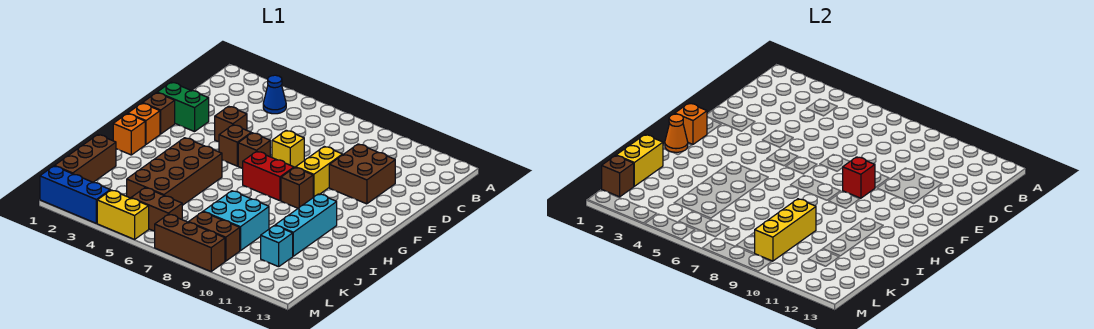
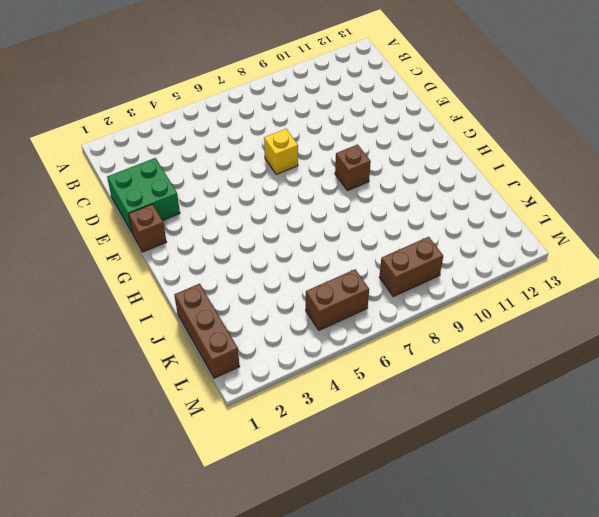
green 2x2 brick [107,158,180,232] -> green 1x2 brick [157,82,209,132]
none -> blue 1x1 cone [263,75,286,114]
none -> brown 2x2 brick [329,144,395,204]
none -> brown 1x1 brick [215,106,247,142]

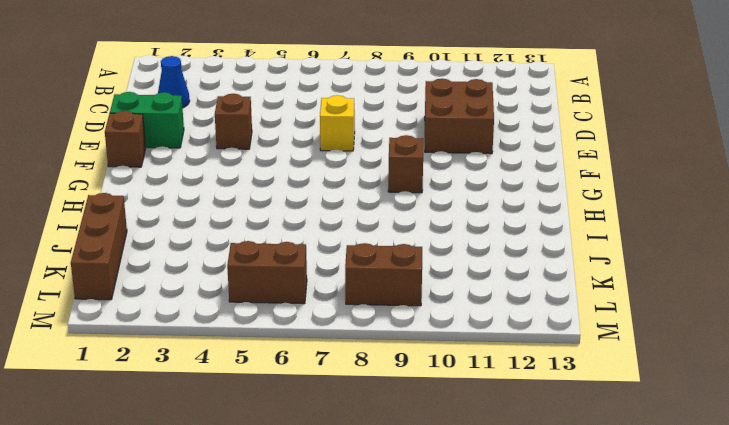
blue 1x1 cone [158,56,190,108] -> blue 1x1 cone moved to [263,75,286,114]
none -> yellow 1x2 brick [296,146,343,197]
none -> brown 1x1 brick [219,125,251,166]
none -> brown 1x1 brick [238,133,270,168]

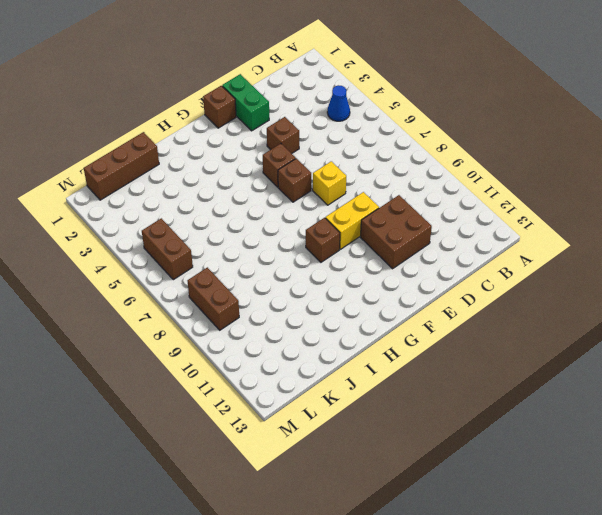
none -> orange 1x1 brick [128,103,160,144]
none -> red 1x2 brick [243,151,294,201]
none -> orange 1x1 brick [113,114,145,155]

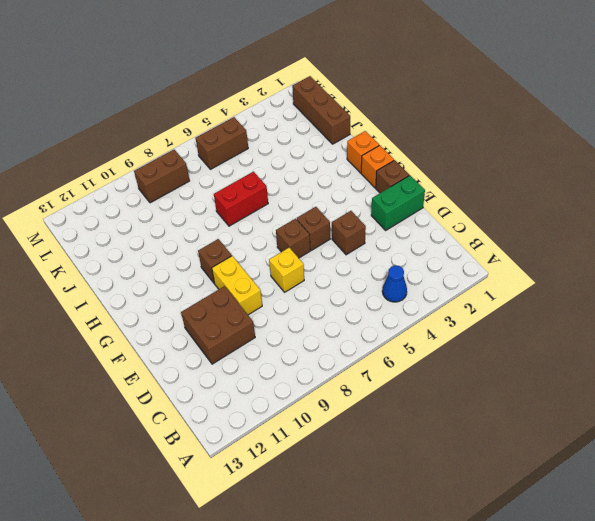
red 1x2 brick [214,172,268,226] -> red 1x2 brick moved to [243,151,294,201]
none -> brown 2x4 brick [127,138,222,205]
none -> cyan 1x3 brick [275,194,337,256]
none -> cyan 2x2 brick [203,191,269,251]

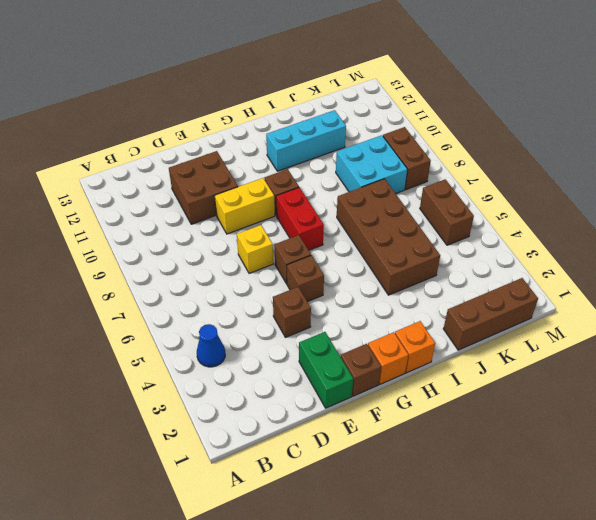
brown 2x4 brick [337,179,440,295] -> brown 2x4 brick turned to [127,138,222,205]
none -> cyan 1x1 brick [261,225,293,267]
none -> blue 1x3 brick [40,166,110,223]
none -> yellow 1x2 brick [97,190,149,239]

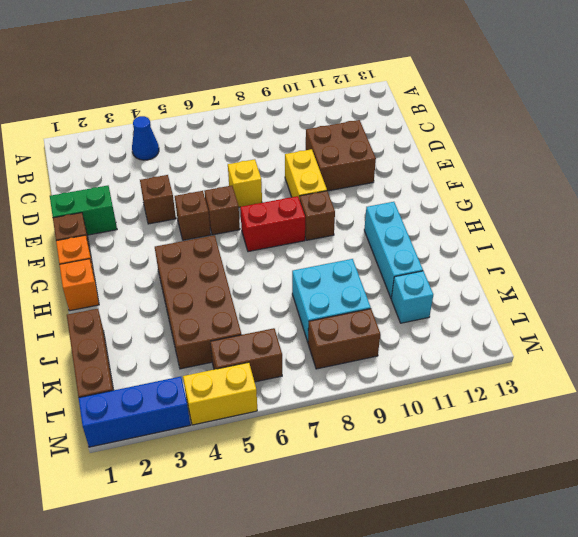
none -> brown 1x3 brick [155,214,225,271]
none -> red 1x1 brick [843,157,875,198]
none -> orange 1x1 brick [675,103,707,144]

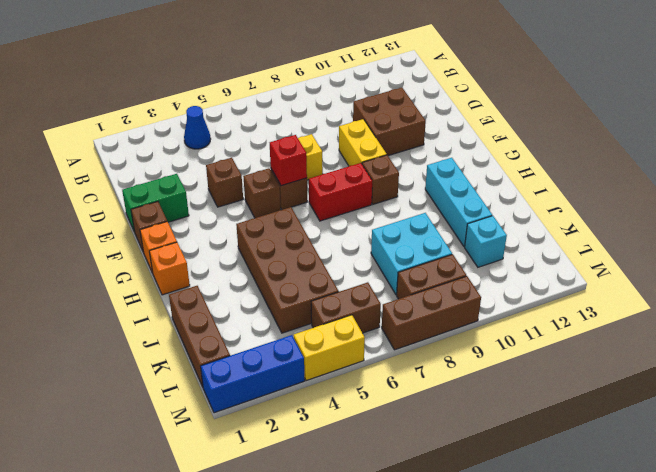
red 1x1 brick [270,135,307,186] -> red 1x1 brick moved to [843,157,875,198]
none -> orange 1x1 brick [675,103,707,144]
none -> orange 1x1 cone [665,114,688,152]
none -> yellow 1x2 brick [616,135,663,186]

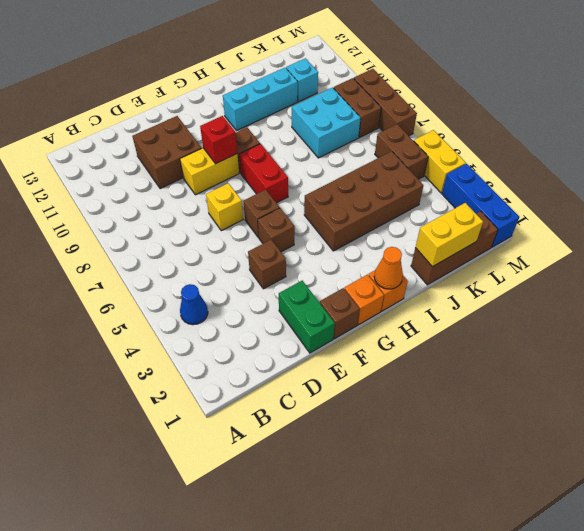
none -> orange 1x1 brick [675,103,707,144]
none -> yellow 1x3 brick [754,199,816,261]
none -> brown 1x1 brick [602,156,634,197]

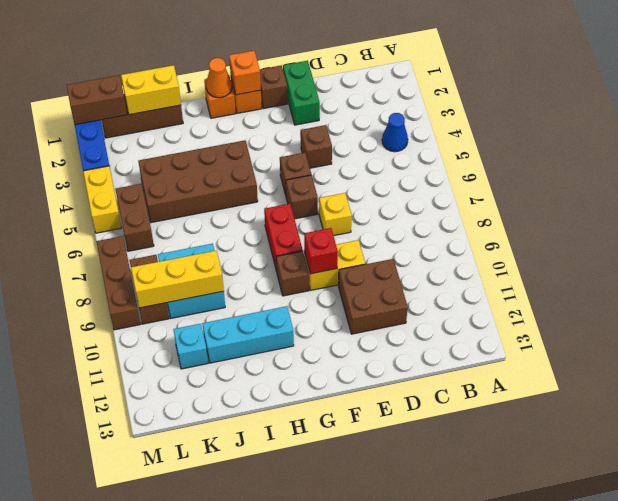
brown 1x2 brick [67,75,127,125] -> brown 1x1 brick [602,156,634,197]

